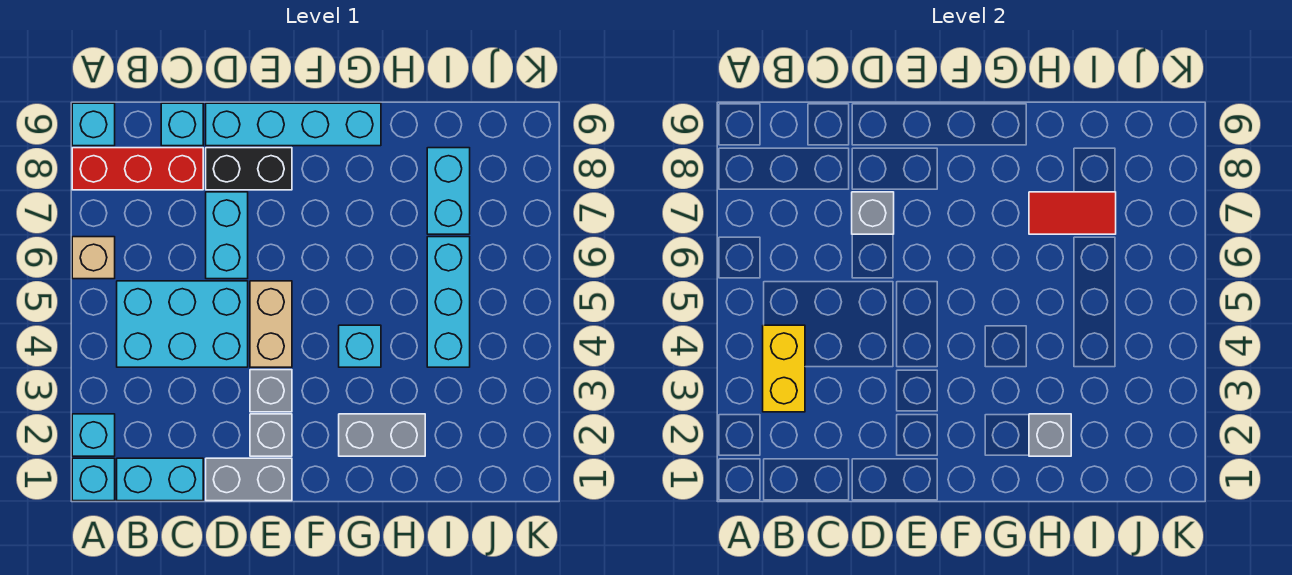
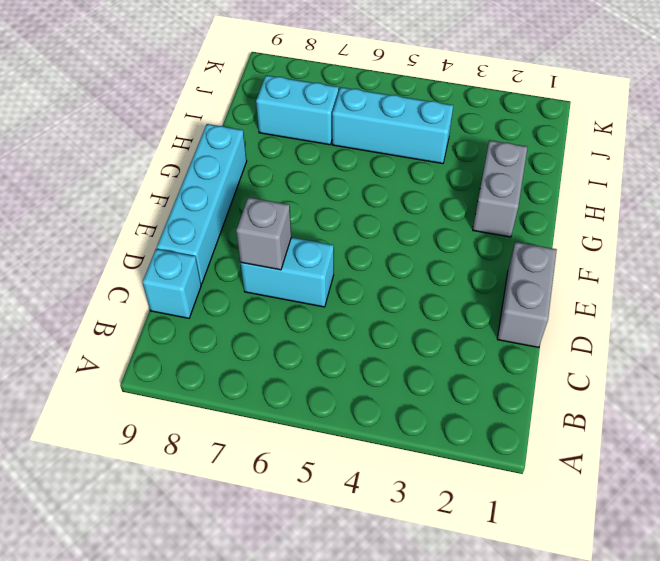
none -> cyan 1x1 brick [72,458,115,501]
none -> cyan 1x1 brick [72,414,115,456]
none -> tan 1x1 brick [72,237,115,279]

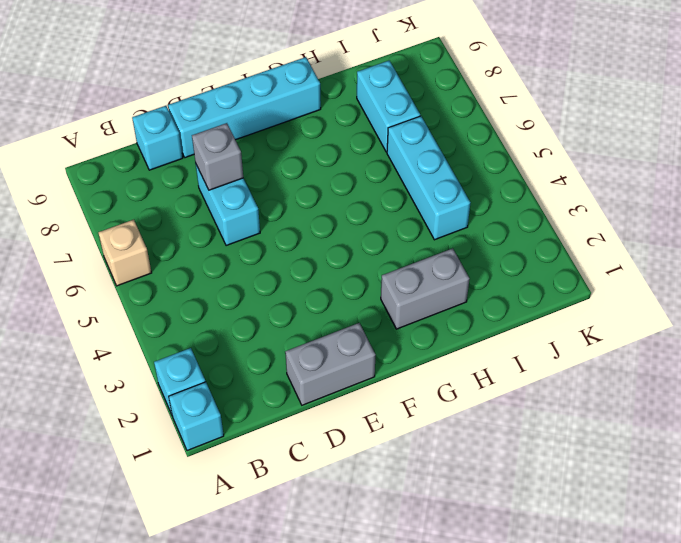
none -> red 1x3 brick [72,148,203,190]
none -> cyan 1x1 brick [72,103,115,146]
none -> cyan 1x2 brick [117,458,203,501]

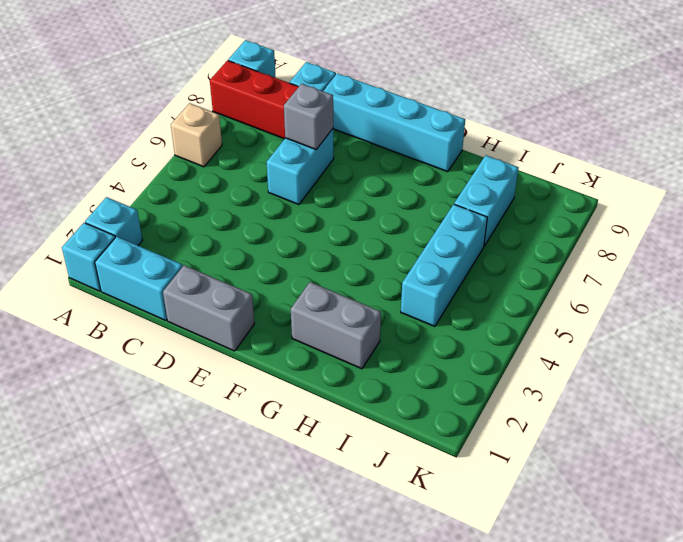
none -> cyan 2x3 brick [117,281,248,367]
none -> black 1x2 brick [206,148,292,190]
none -> grey 1x1 brick [250,414,292,456]

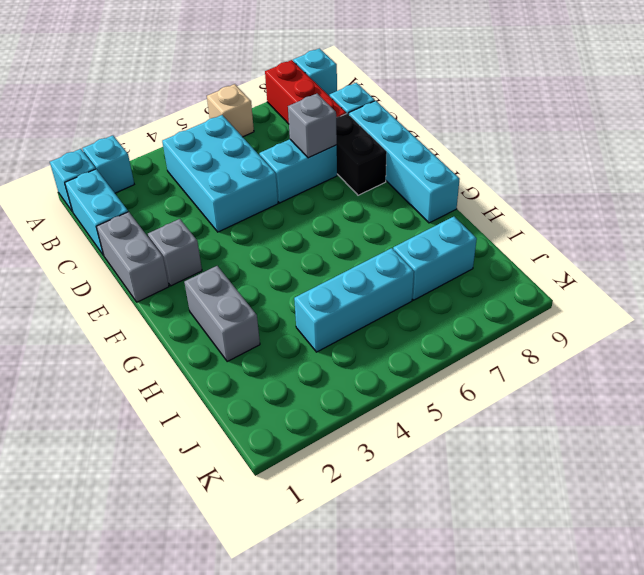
none -> grey 1x1 brick [250,370,292,412]
none -> tan 1x2 brick [250,281,292,367]
none -> cyan 1x1 brick [339,325,381,367]

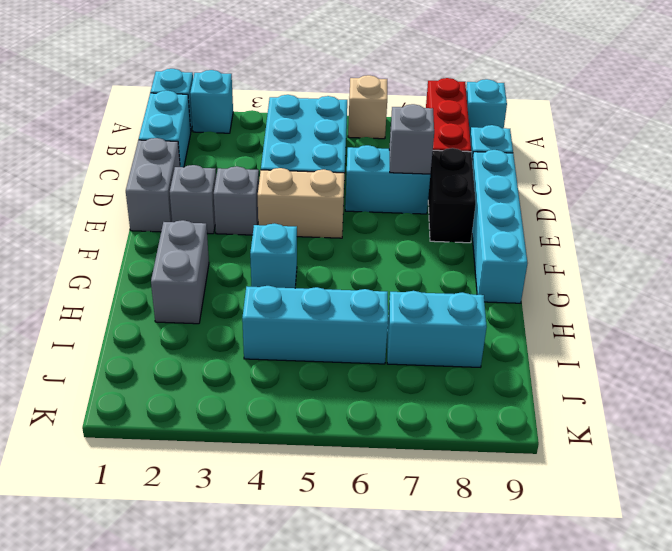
none -> yellow 1x2 brick [763,325,805,412]
none -> grey 1x1 brick [1029,414,1071,456]
none -> red 1x2 tile [1029,192,1116,234]

